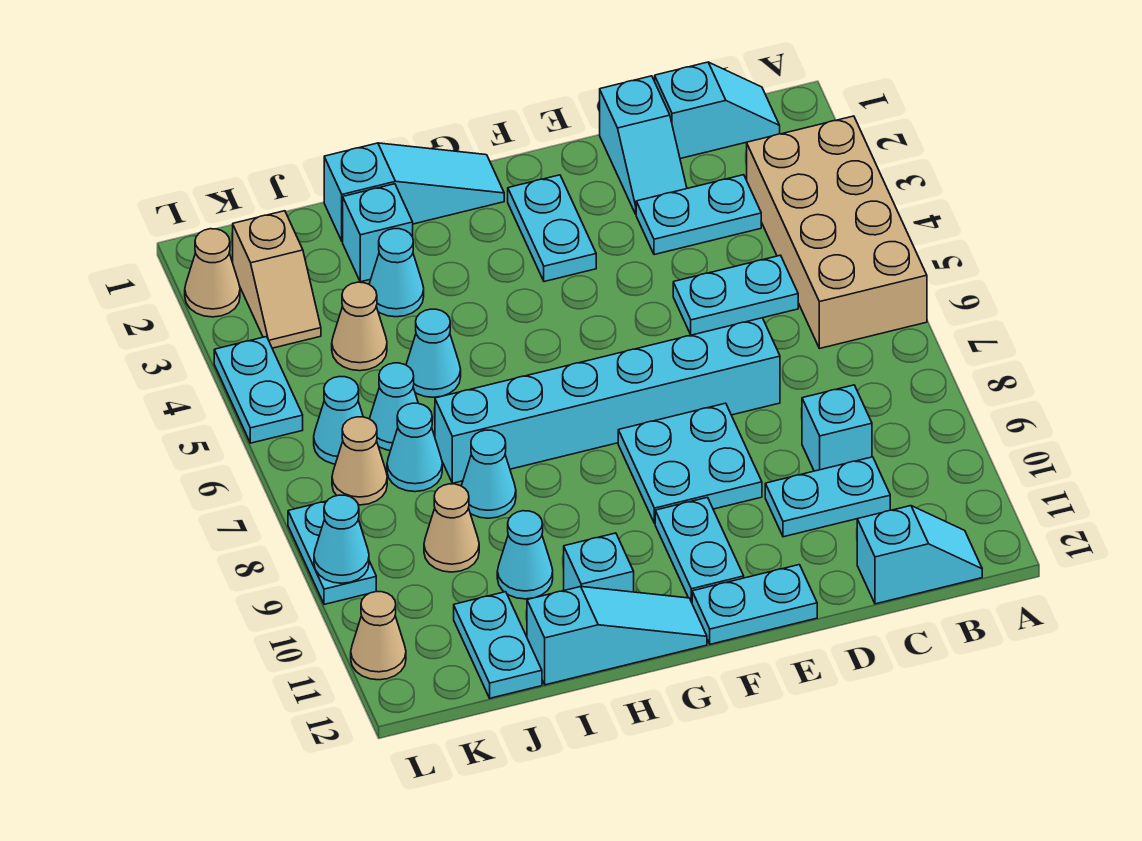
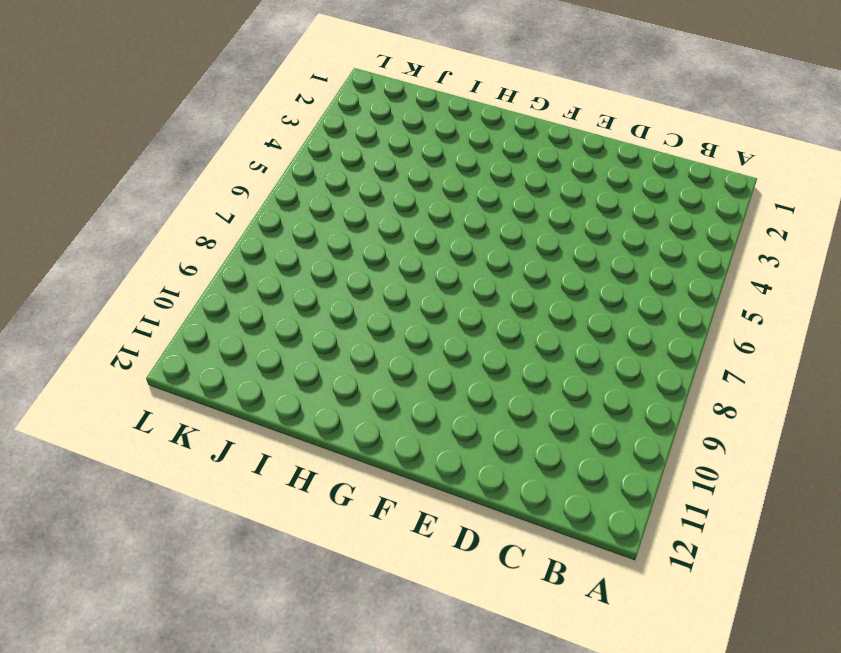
none -> tan 2x4 brick [747,116,927,349]
none -> cyan 1x2 slope [655,62,780,159]
none -> cyan 1x2 slope [857,506,982,604]
none -> cyan 1x2 plate [636,175,761,255]

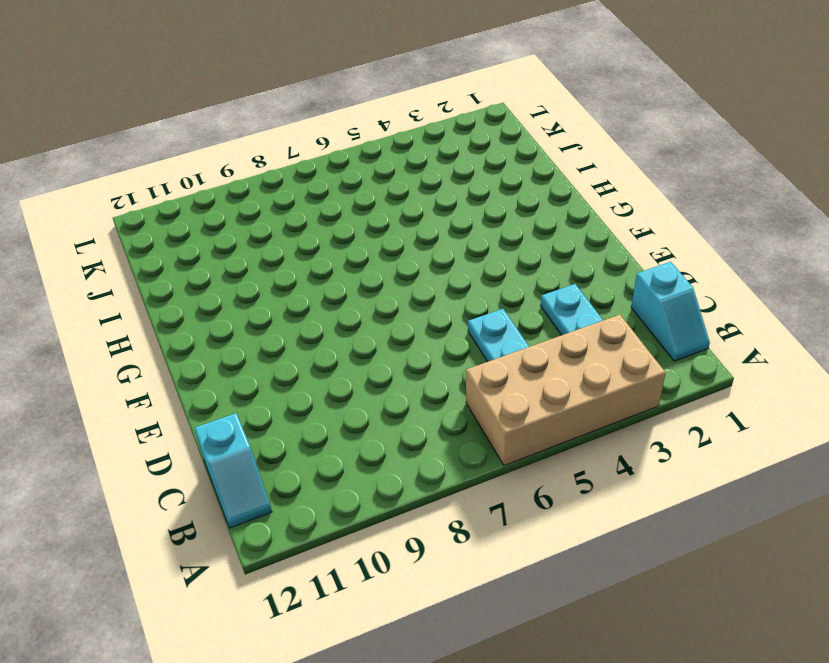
none -> cyan 1x1 brick [802,385,872,471]
none -> cyan 1x2 plate [765,457,890,537]
none -> cyan 1x2 slope [600,76,687,214]
none -> cyan 1x6 brick [435,318,780,483]

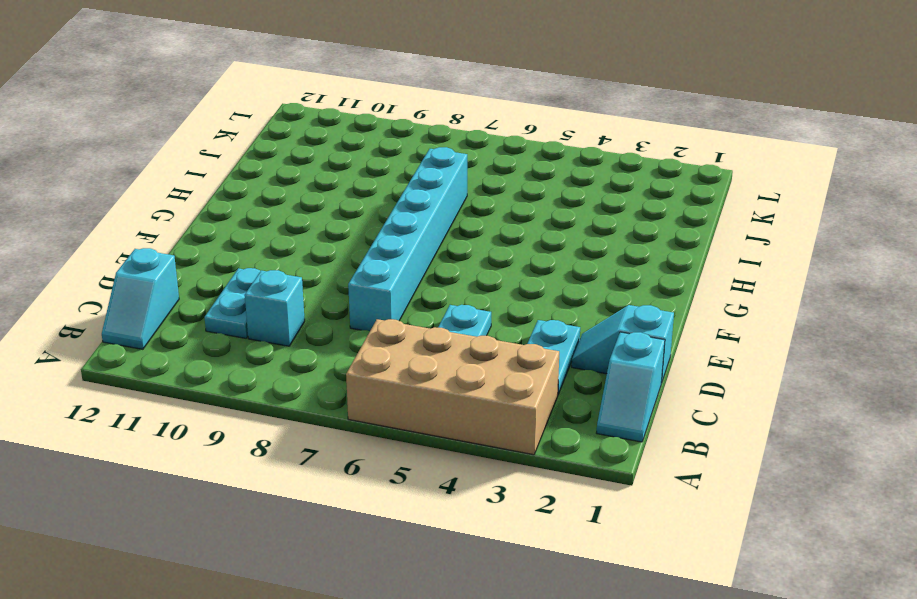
none -> cyan 2x2 plate [618,403,762,523]
none -> cyan 1x2 plate [692,565,817,644]
none -> cyan 1x2 plate [508,175,596,282]
none -> cyan 1x2 plate [655,497,744,602]

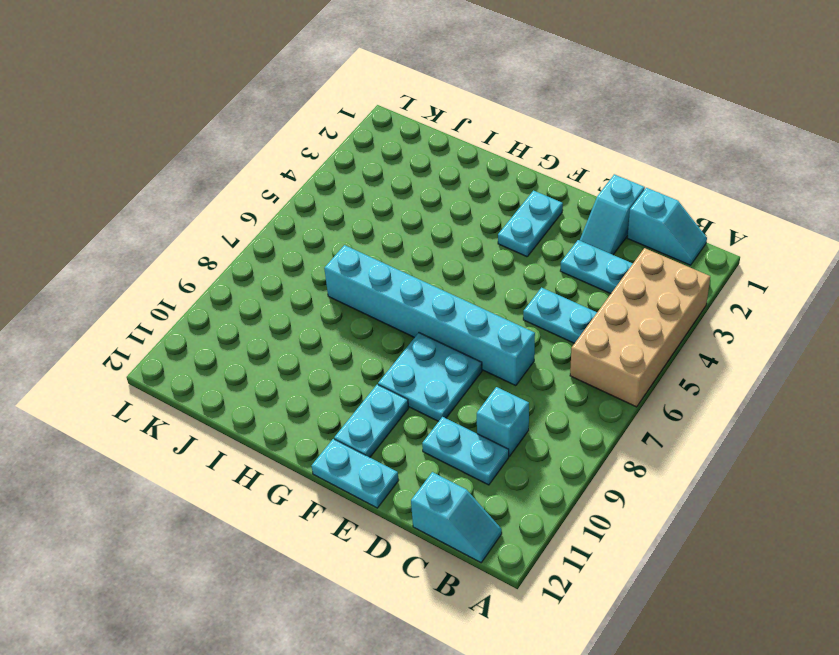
none -> cyan 1x3 slope [324,143,504,241]
none -> cyan 1x3 slope [527,587,707,685]
none -> cyan 1x1 brick [564,533,634,592]
none -> cyan 1x1 brick [343,184,413,282]

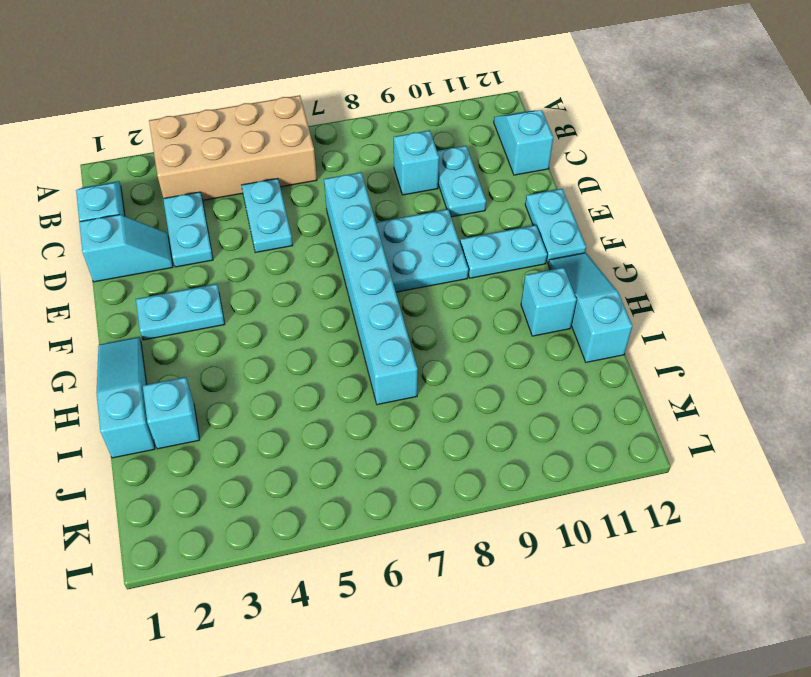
none -> cyan 1x1 cone [369,229,424,317]
none -> cyan 1x1 cone [406,309,461,397]
none -> cyan 1x1 cone [462,430,516,518]
none -> cyan 1x1 cone [497,511,553,599]

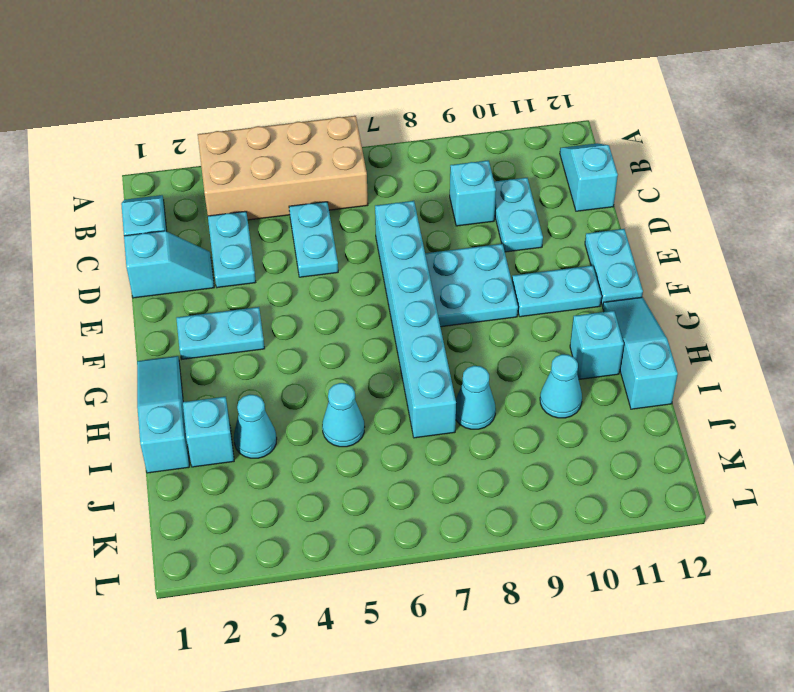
none -> tan 1x1 cone [332,282,387,371]
none -> cyan 1x1 cone [370,363,418,451]
none -> cyan 1x1 cone [387,403,442,492]
none -> tan 1x1 cone [424,484,479,572]

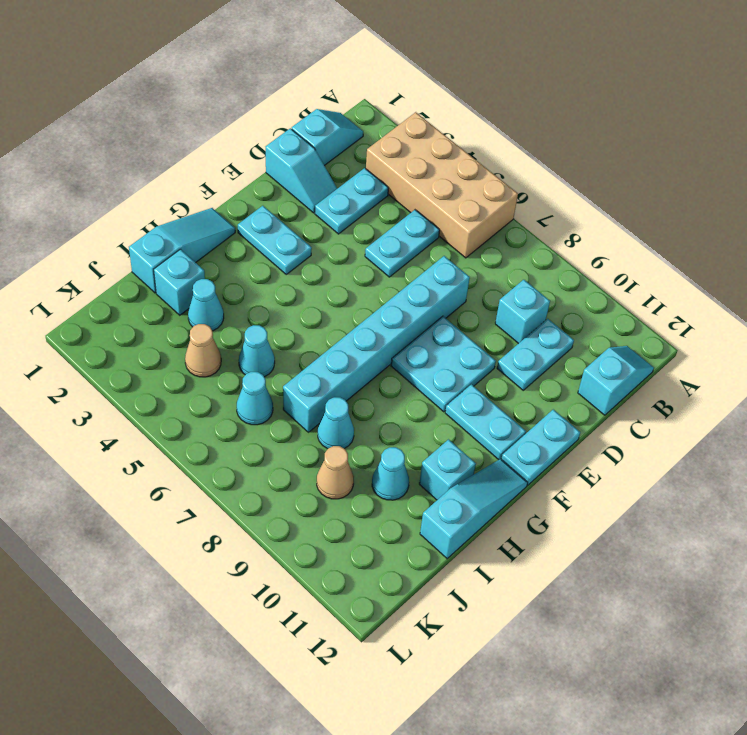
none -> cyan 1x1 cone [387,403,442,492]
none -> cyan 1x2 plate [454,592,542,698]
none -> tan 1x2 slope [233,211,321,348]
none -> cyan 1x1 cone [314,377,363,464]

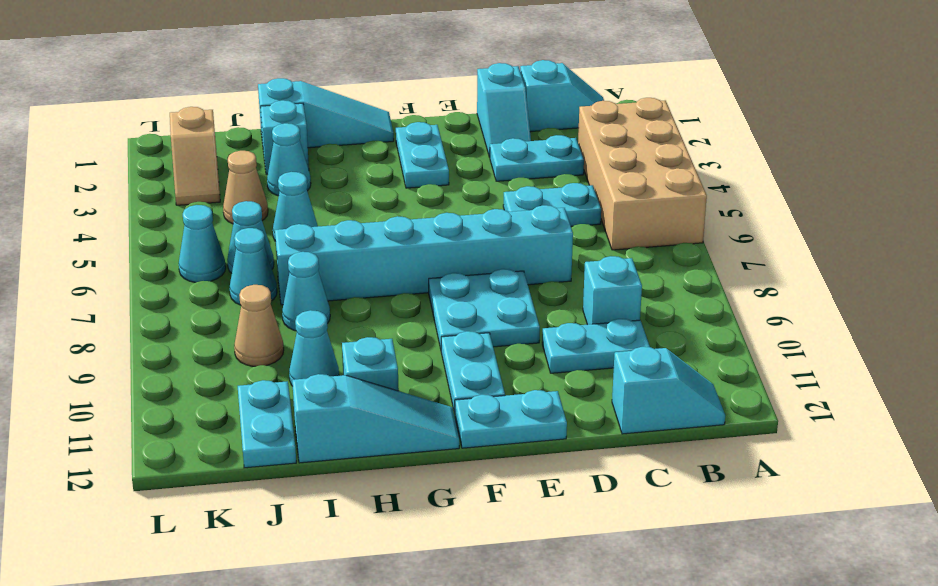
none -> tan 1x1 cone [332,417,387,505]
none -> tan 1x1 cone [185,229,240,317]
none -> cyan 1x2 plate [214,337,303,443]
none -> cyan 1x2 plate [288,501,376,604]

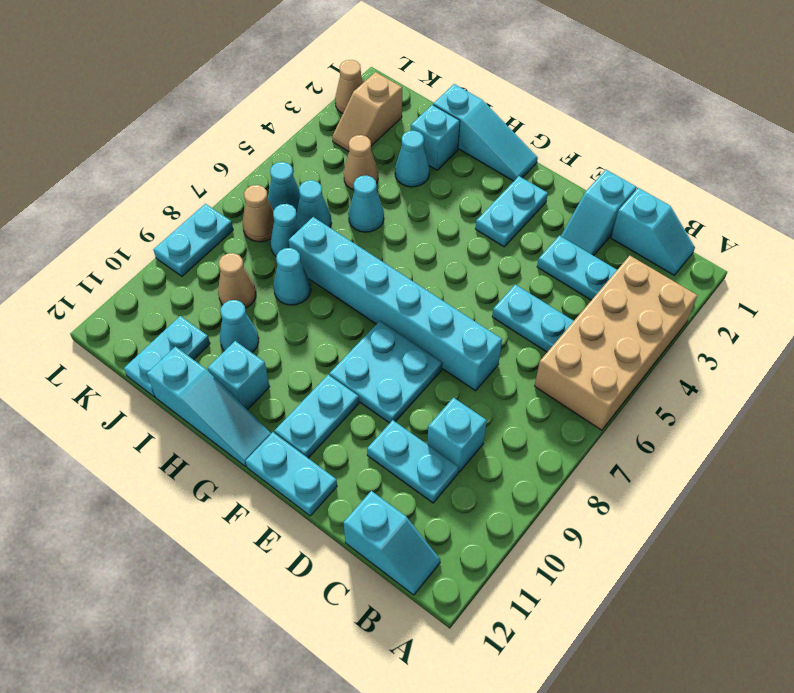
none -> cyan 1x2 plate [214,337,303,443]
none -> tan 1x1 cone [351,592,406,680]
none -> cyan 1x1 cone [314,495,369,583]

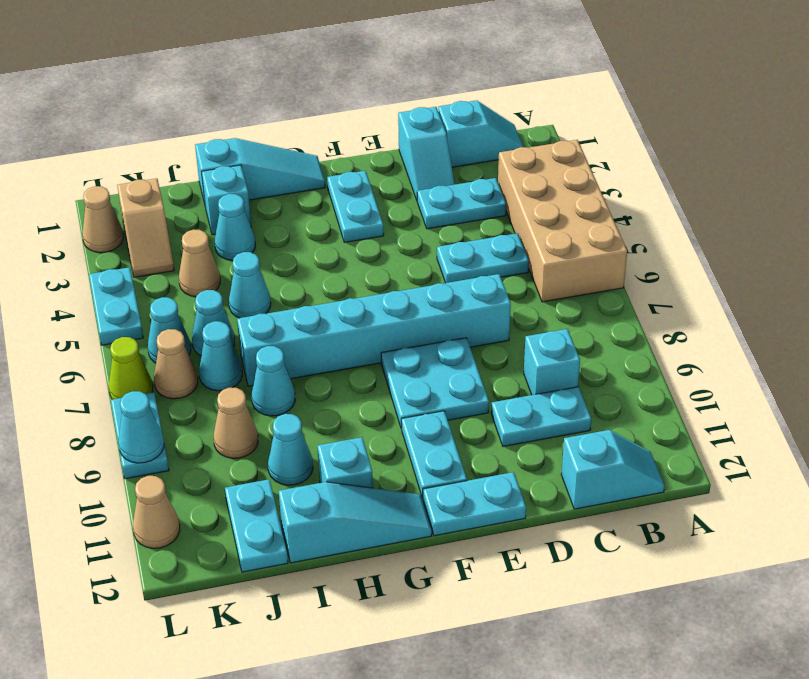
lime 1x1 cone [109,337,153,399] -> none

